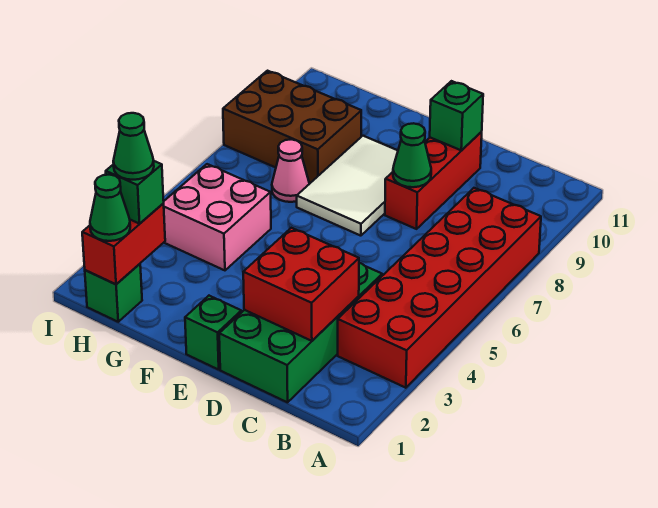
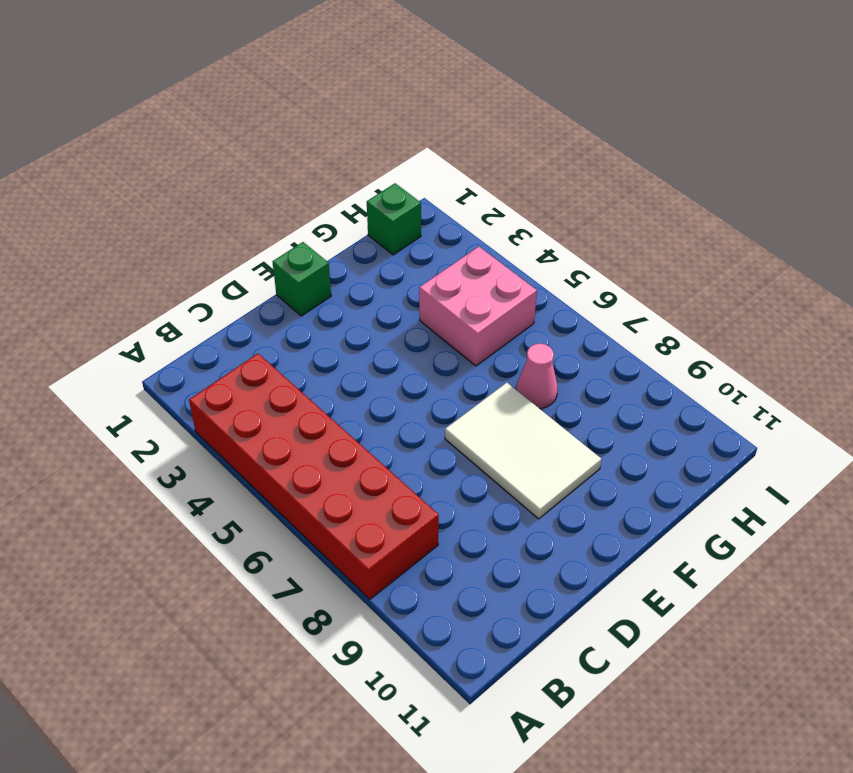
none -> green 2x4 brick [219,263,382,402]
none -> red 1x3 brick [385,132,482,229]
none -> brown 2x3 brick [223,71,361,183]

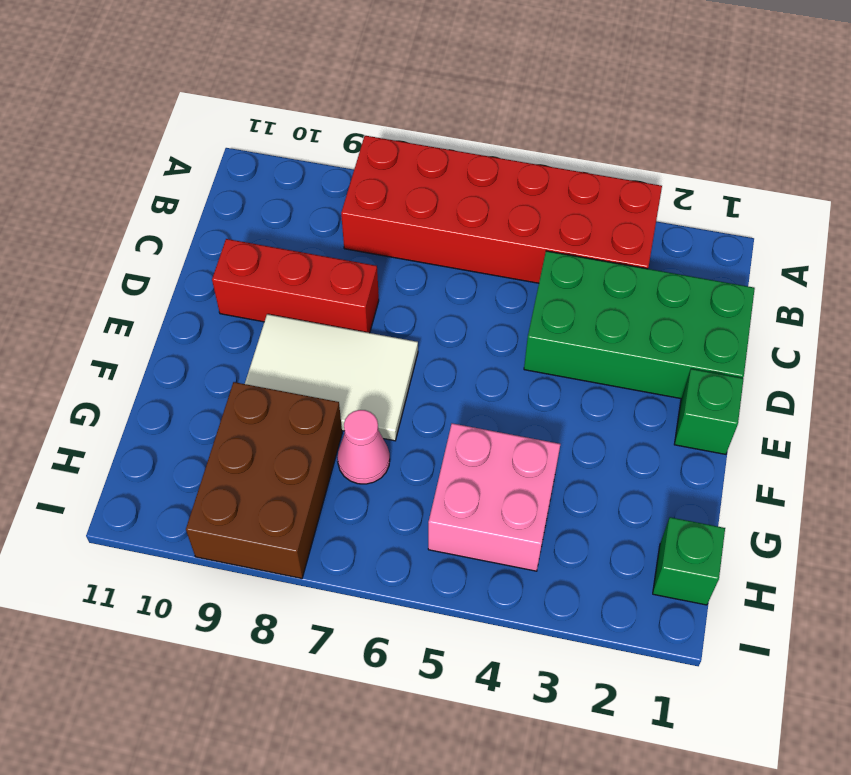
none -> red 2x2 brick [243,228,359,341]
none -> green 1x1 cone [393,123,431,187]
none -> green 1x1 brick [430,81,483,150]

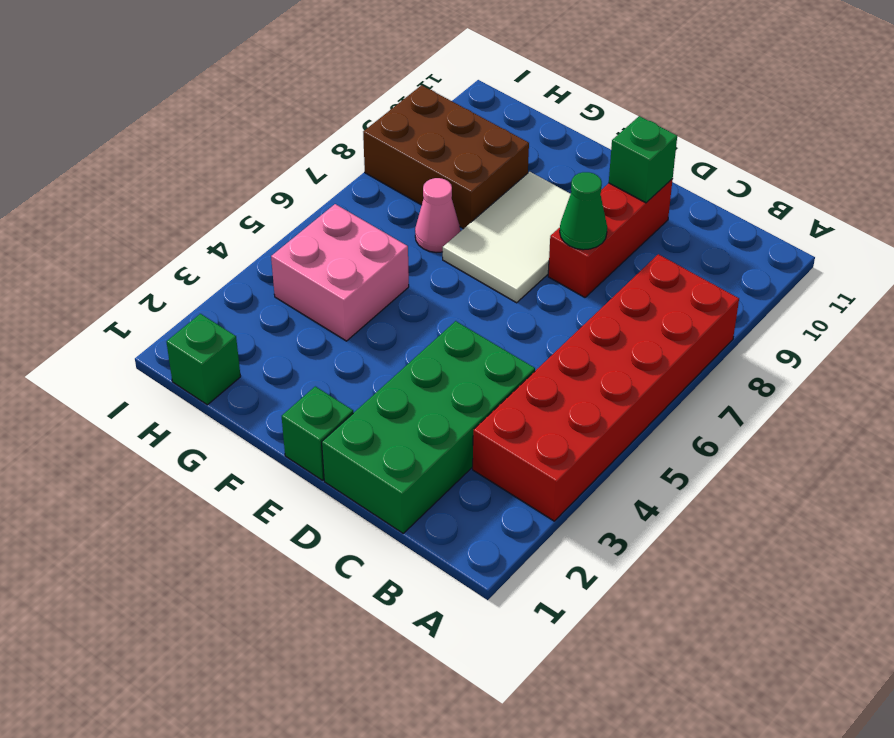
none -> red 2x2 brick [243,228,359,341]
none -> red 1x2 brick [82,204,165,284]
none -> green 1x1 cone [90,175,130,241]

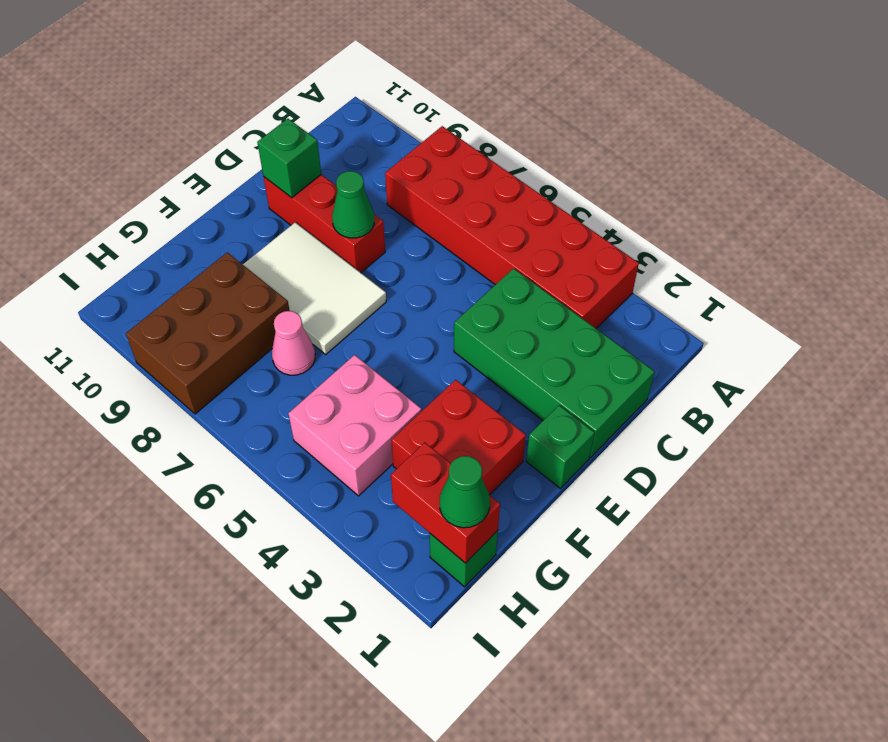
red 2x2 brick [391,380,526,495] -> red 2x2 brick moved to [243,228,359,341]
none -> green 1x1 brick [106,161,164,224]
none -> green 1x1 cone [113,113,154,180]

